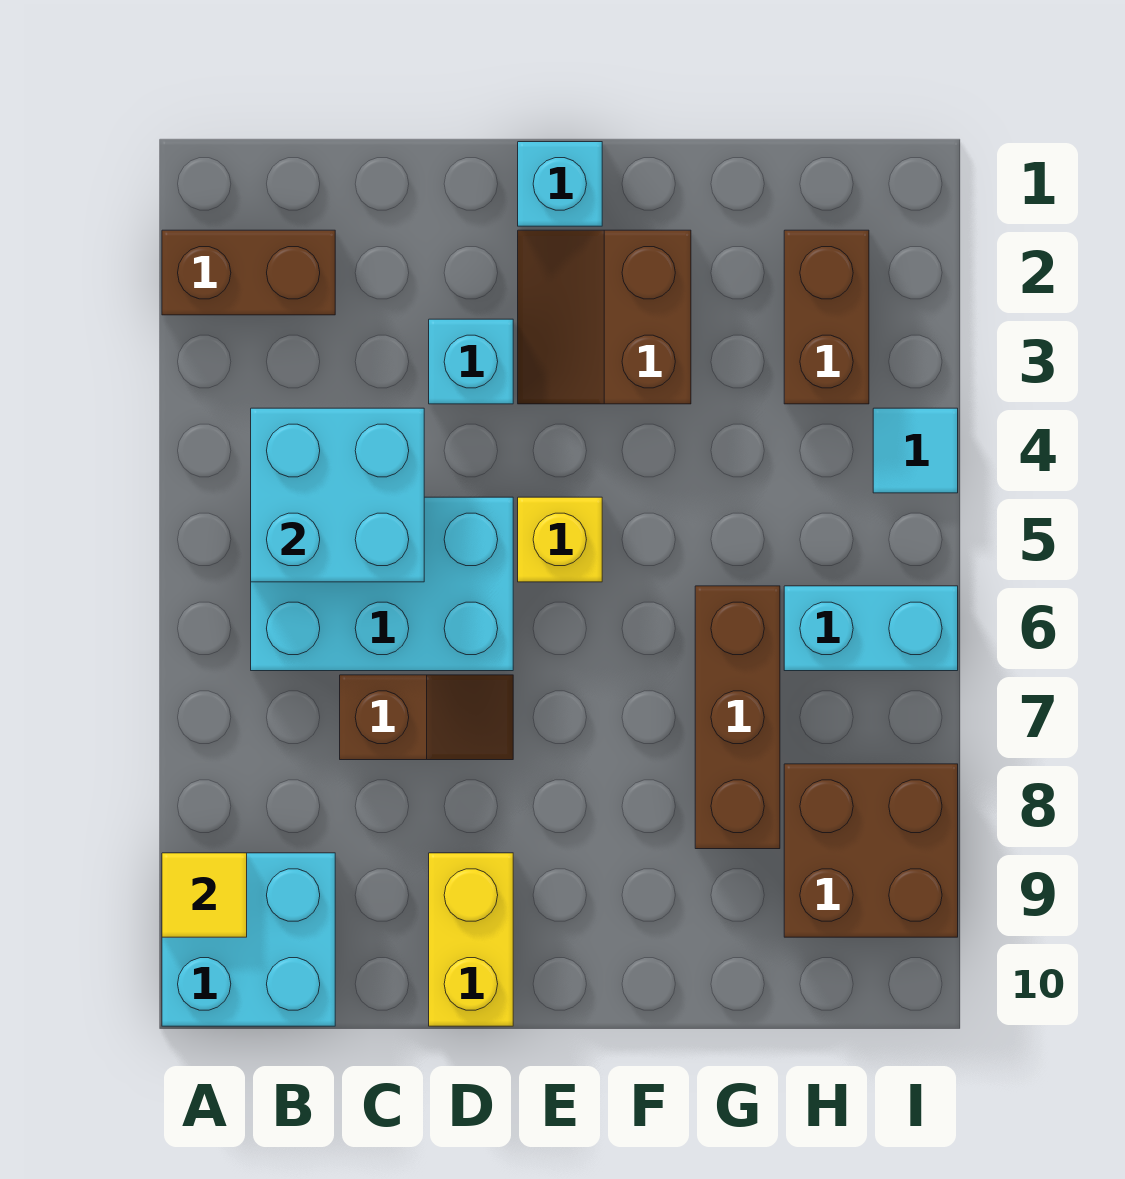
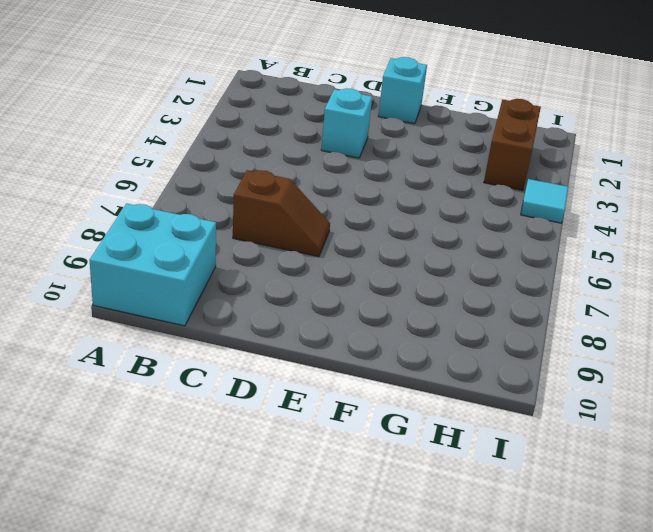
none -> brown 1x2 brick [162,230,335,315]
none -> cyan 2x3 brick [251,497,513,671]
none -> yellow 1x2 brick [429,853,513,1026]

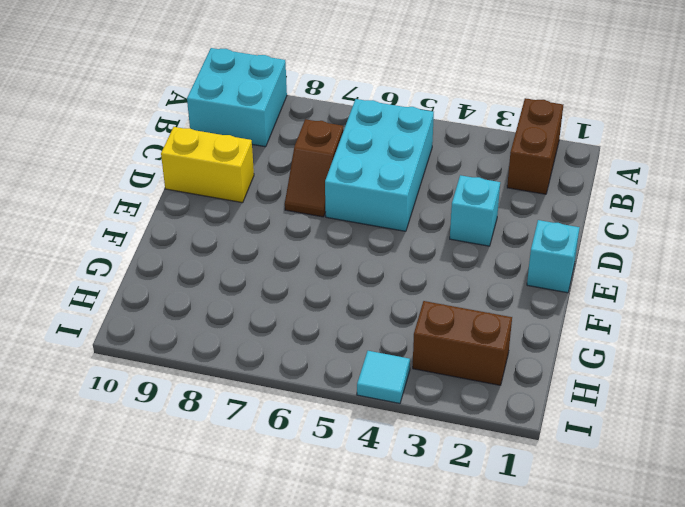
none -> brown 2x2 slope [518,230,691,404]
none -> yellow 1x1 brick [518,497,602,582]
none -> brown 1x3 brick [695,586,780,849]

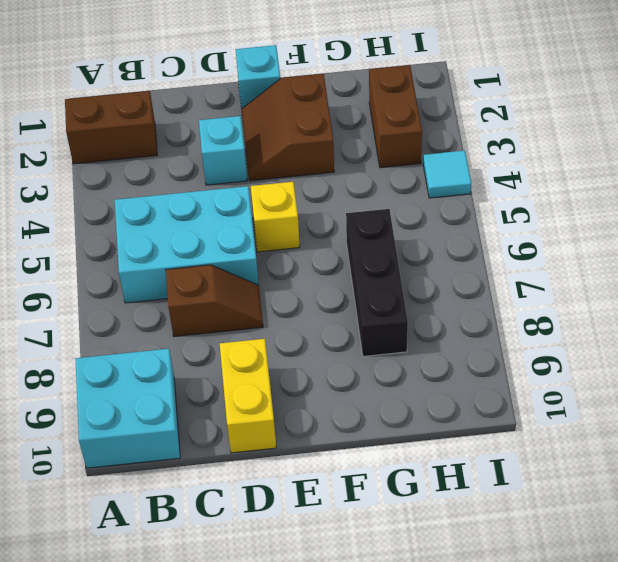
black 1x3 brick [346,209,408,356] -> brown 1x3 brick [695,586,780,849]
none -> cyan 1x2 brick [784,586,958,671]
none -> brown 2x2 brick [784,764,958,937]
none -> yellow 1x1 tile [162,853,247,937]

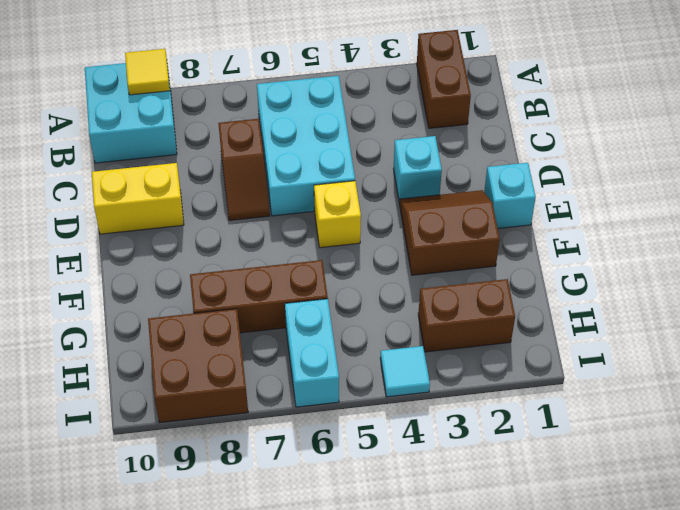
none -> cyan 2x2 brick [251,408,424,582]

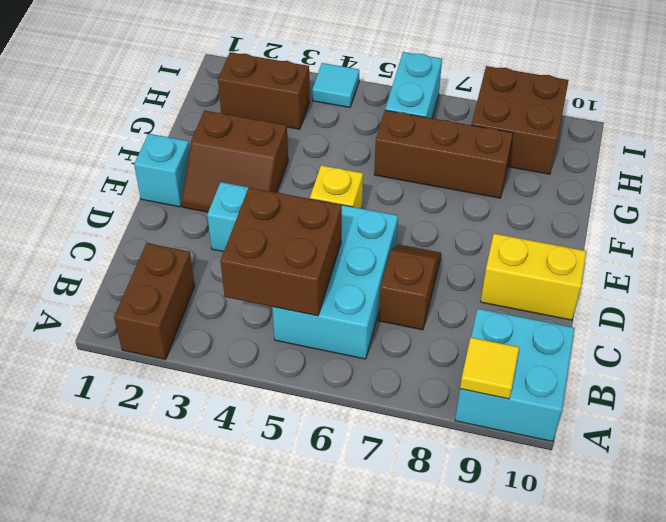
brown 2x2 brick [220,188,342,316] -> cyan 2x2 brick [251,408,424,582]

